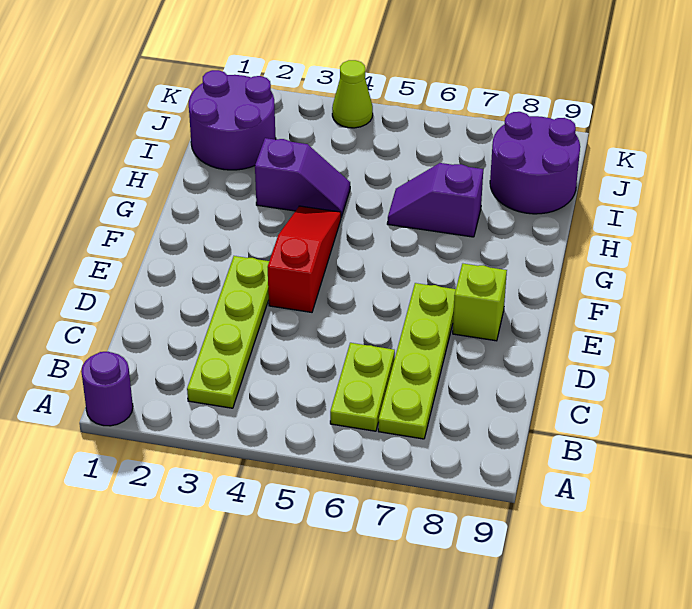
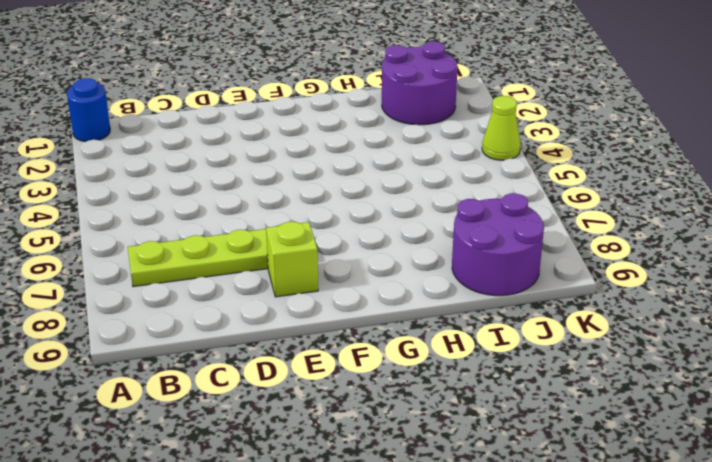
blue 1x1 round brick [67,78,110,142] -> purple 1x1 round brick [81,352,133,426]
none -> lime 1x4 plate [187,256,269,408]
none -> lime 1x2 plate [330,343,395,431]

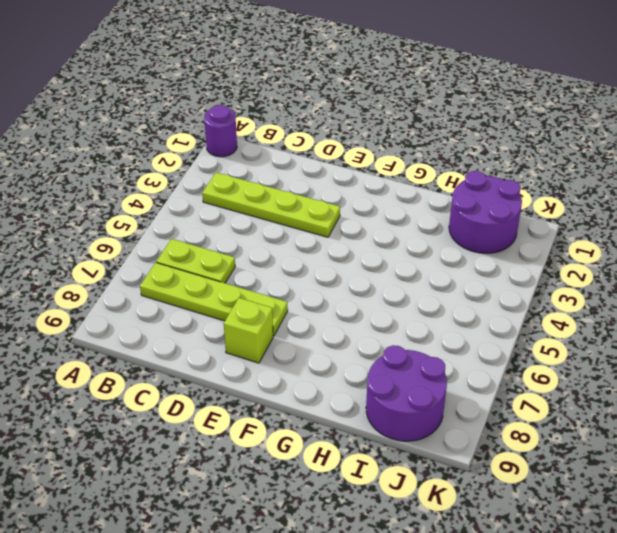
none -> red 1x3 slope [268,206,341,312]
none -> purple 1x2 slope [255,138,350,217]

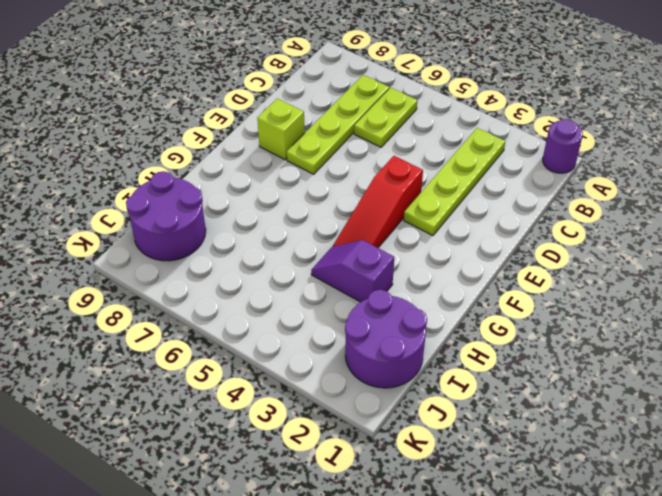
none -> purple 1x2 slope [387,163,483,237]
none -> lime 1x1 cone [332,60,373,128]

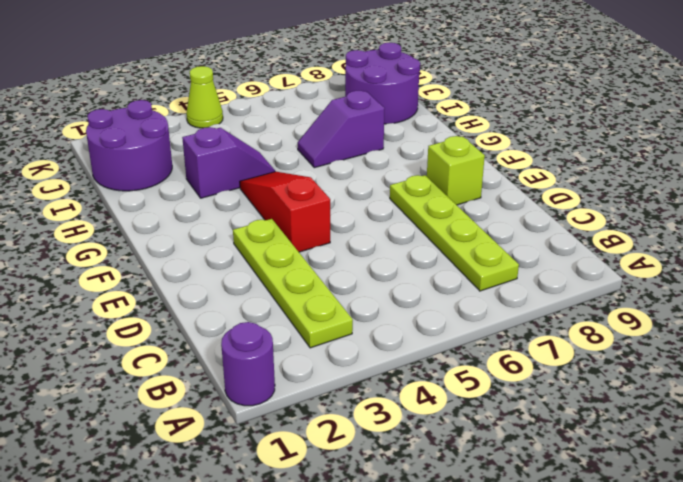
none -> lime 1x2 plate [330,343,395,431]

